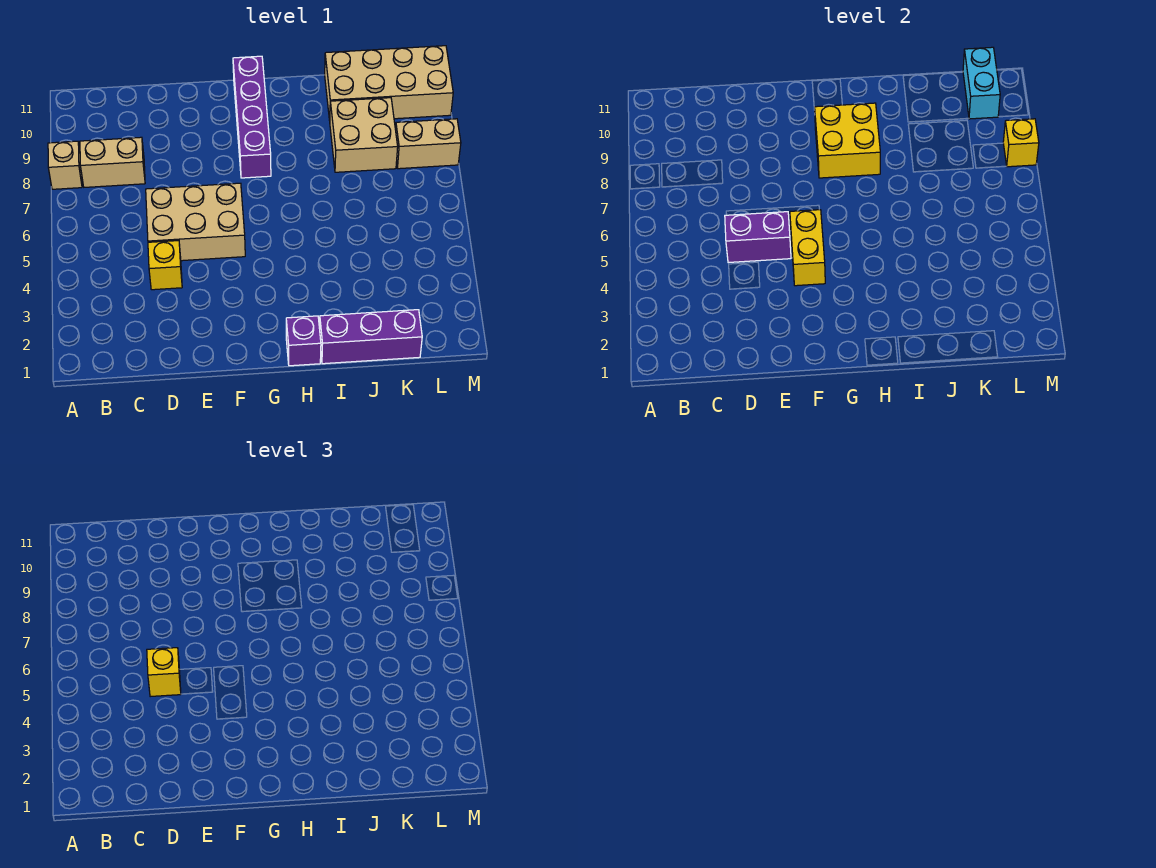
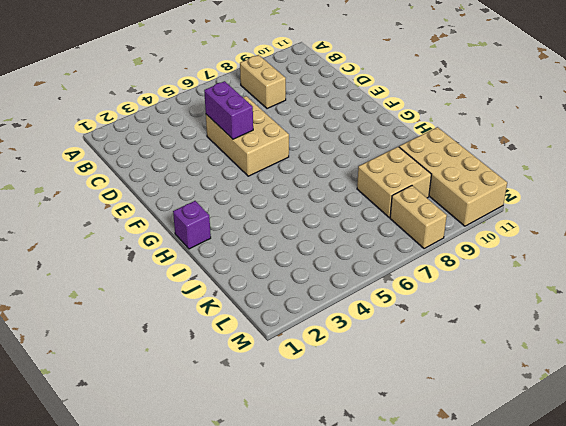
none -> tan 1x1 brick [48,141,82,189]
none -> yellow 1x1 brick [148,241,182,290]
none -> purple 1x4 brick [233,56,271,178]

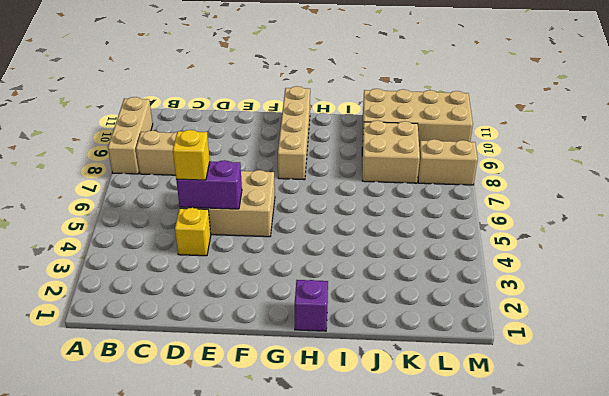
tan 1x3 brick [108,97,153,174] -> tan 1x1 brick [48,141,82,189]
tan 1x4 brick [278,86,310,180] -> purple 1x4 brick [233,56,271,178]
none -> purple 1x3 brick [320,310,422,364]
none -> yellow 1x2 brick [790,210,825,286]
none -> yellow 2x2 brick [815,103,880,178]

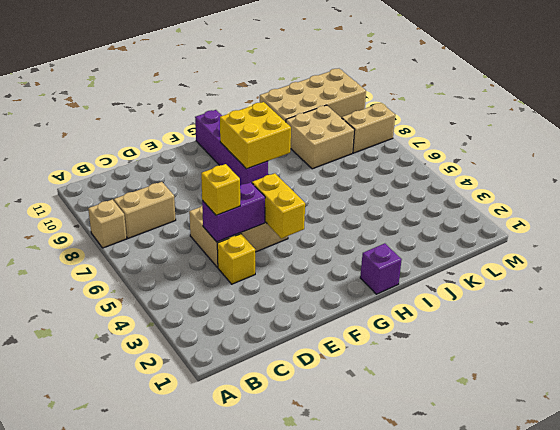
none -> purple 1x3 brick [320,310,422,364]
none -> cyan 1x2 brick [963,47,1000,119]
none -> yellow 1x1 brick [1003,119,1039,167]

